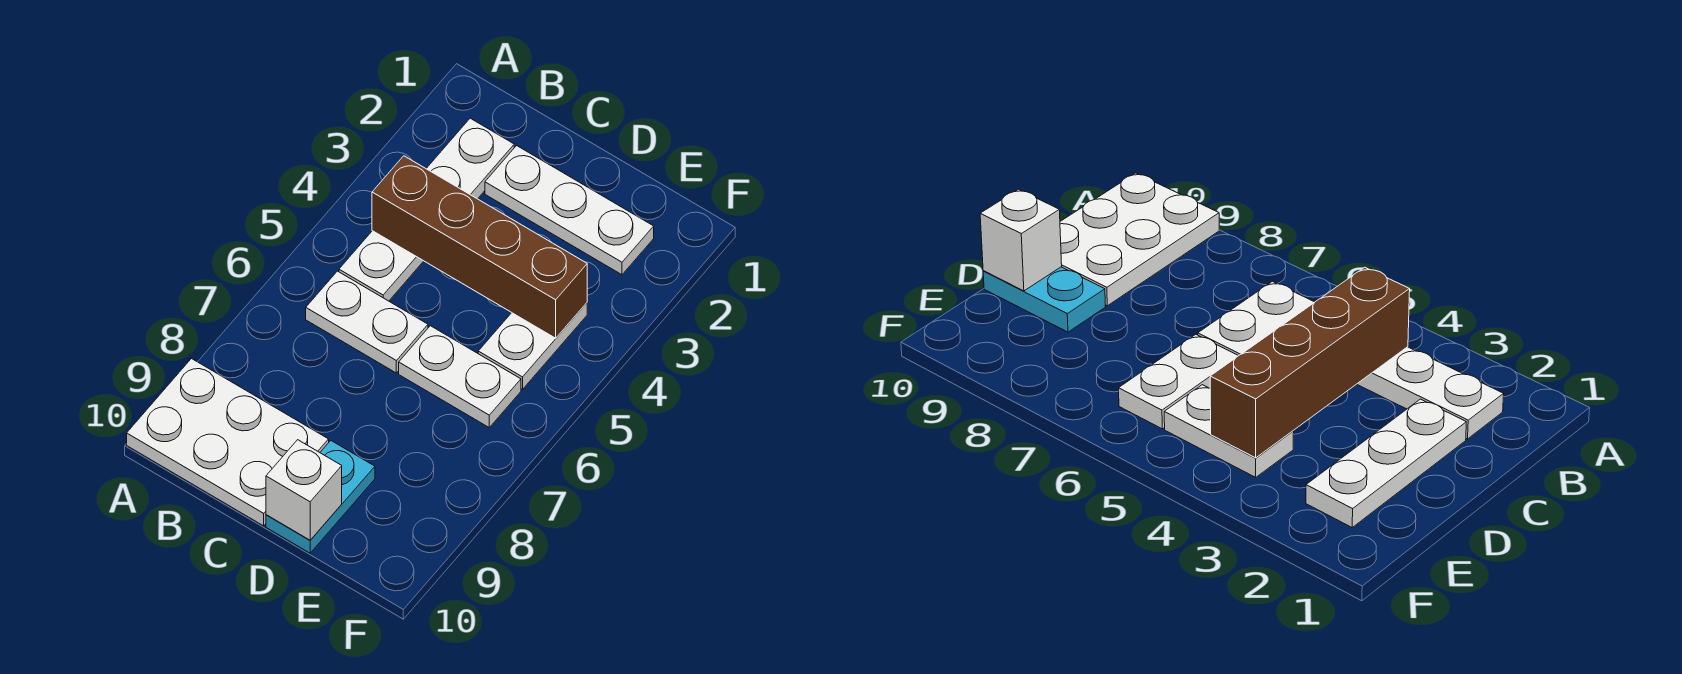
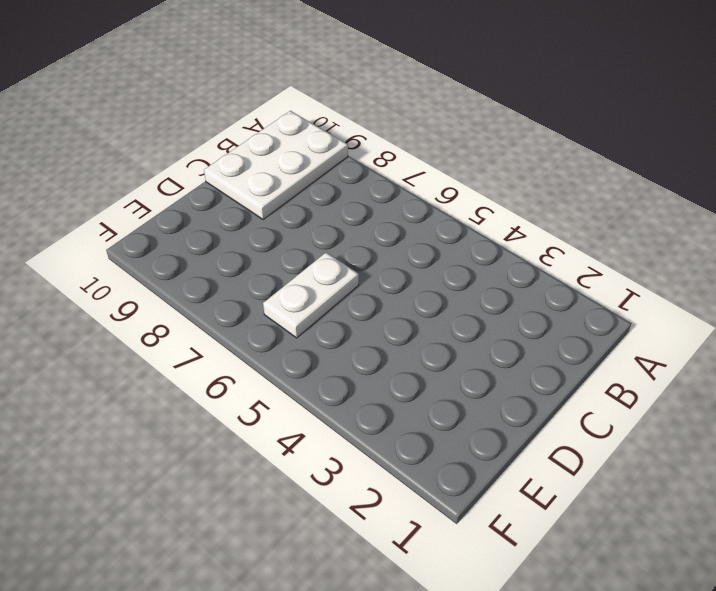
none -> white 1x4 plate [339,118,514,301]
none -> white 1x2 plate [306,271,428,373]

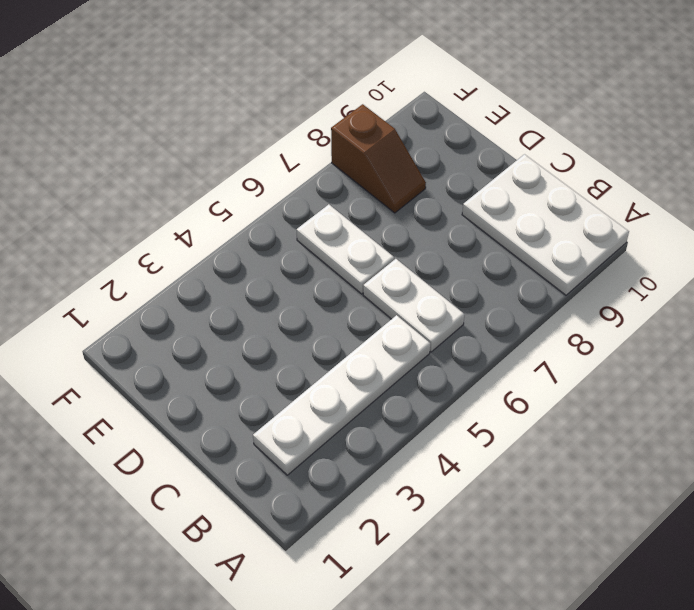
brown 1x2 slope [331,104,426,213] -> none
none -> white 1x3 plate [485,146,654,275]
none -> cyan 1x2 plate [266,441,375,553]

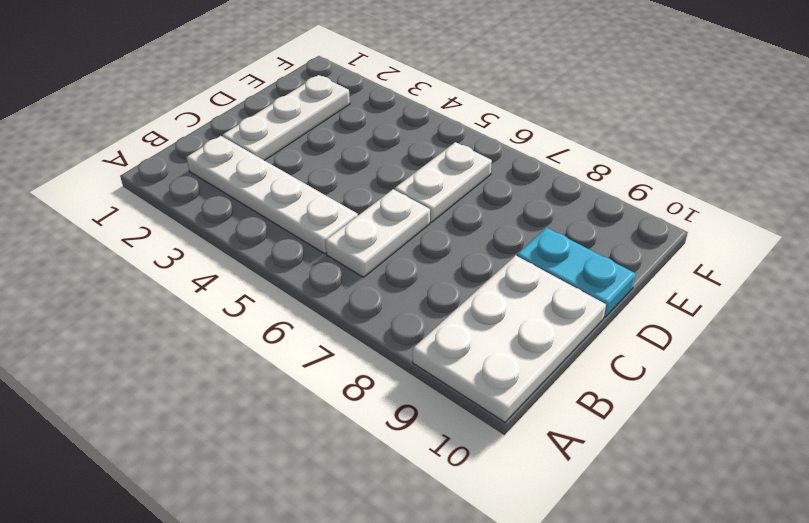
none -> white 1x2 plate [478,303,587,389]
none -> brown 1x4 brick [372,156,587,338]

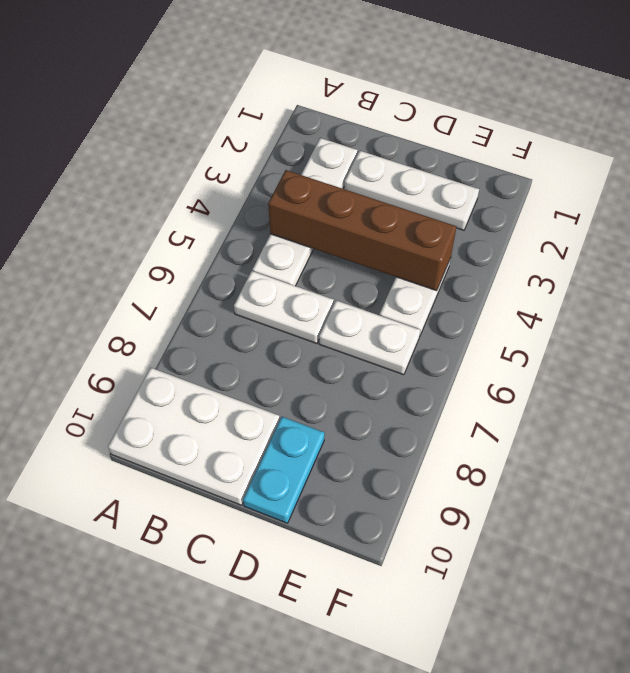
none -> white 1x1 brick [266,440,342,540]

